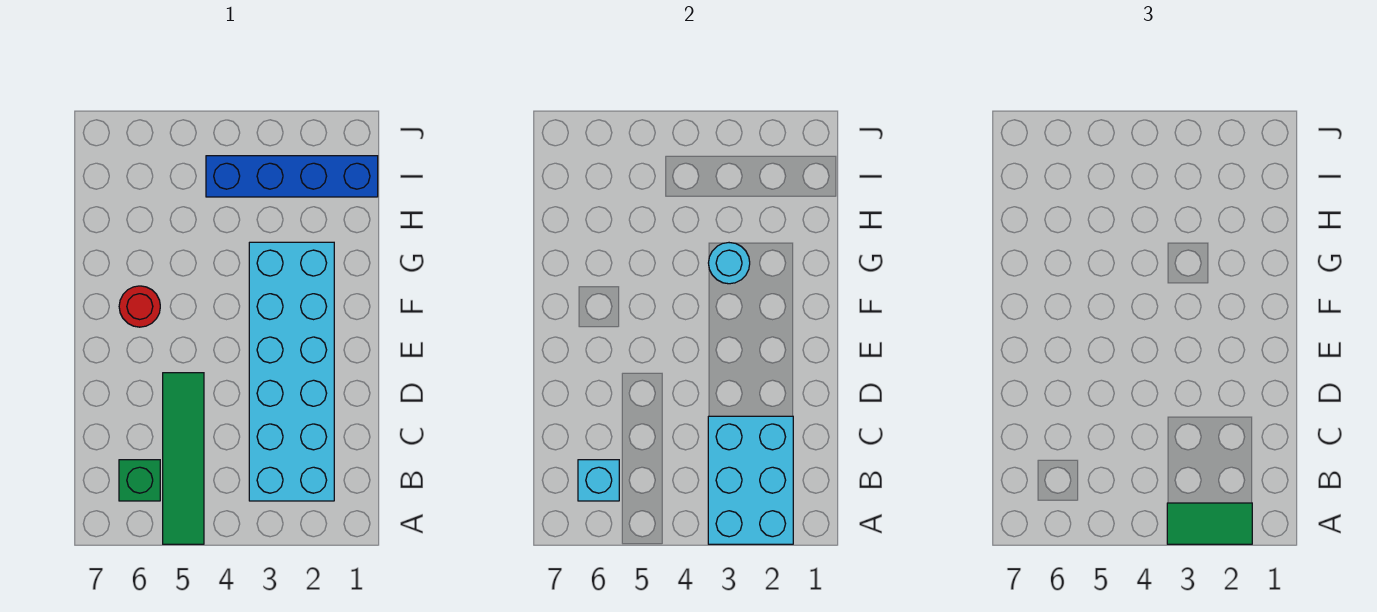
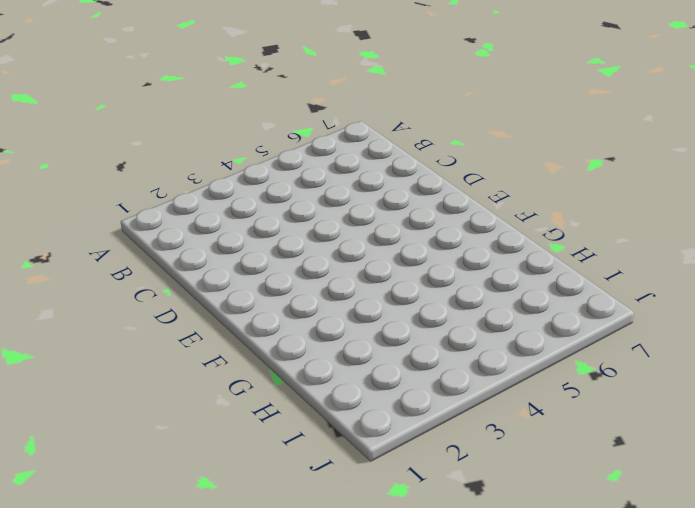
none -> green 1x4 tile [163,373,204,544]
none -> cyan 2x6 brick [249,242,334,501]

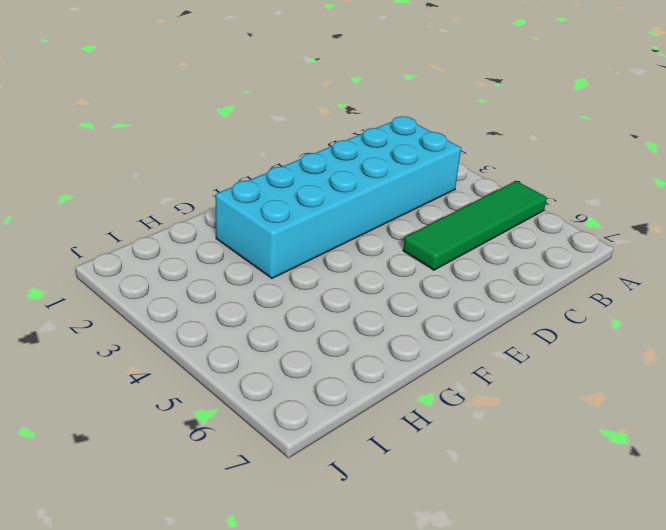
none -> green 1x1 brick [119,460,160,501]
none -> red 1x1 round brick [119,286,160,327]

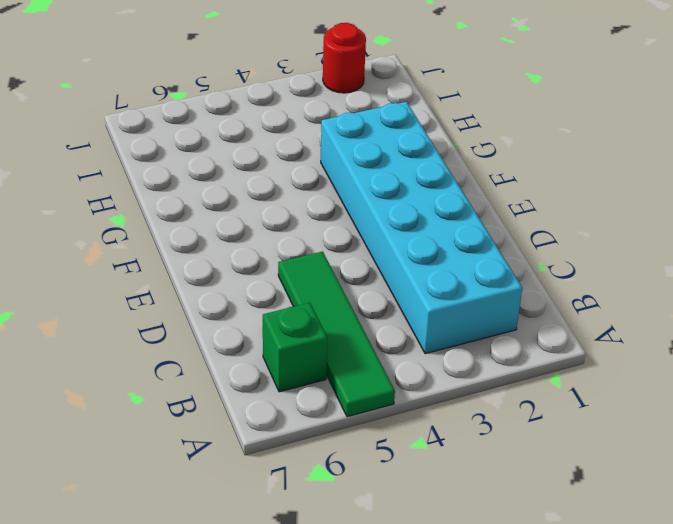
red 1x1 round brick [323,23,366,93] -> red 1x1 round brick moved to [119,286,160,327]
none -> blue 1x4 brick [206,156,378,197]
none -> cyan 2x3 brick [708,416,793,544]

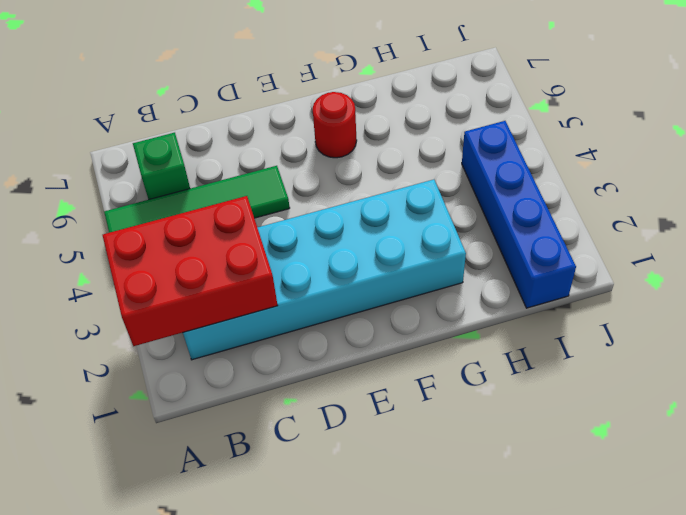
red 2x3 brick [103,196,278,346] -> cyan 2x3 brick [708,416,793,544]
none -> cyan 1x1 brick [578,460,619,501]
none -> cyan 1x1 round brick [709,243,750,284]

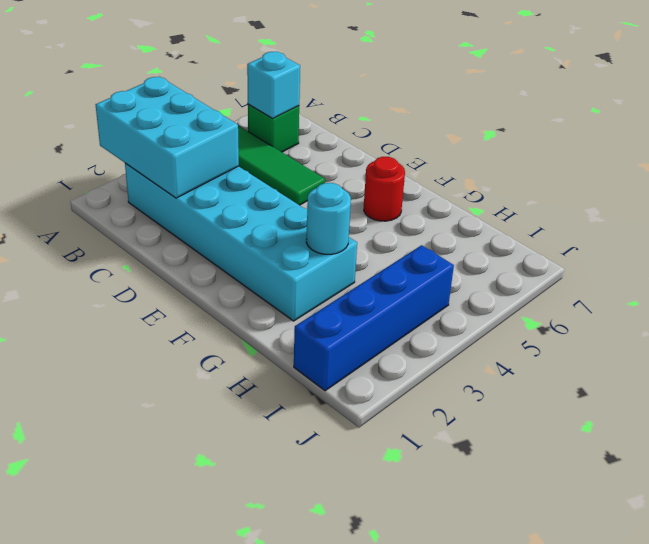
none -> green 1x2 tile [1167,503,1252,544]

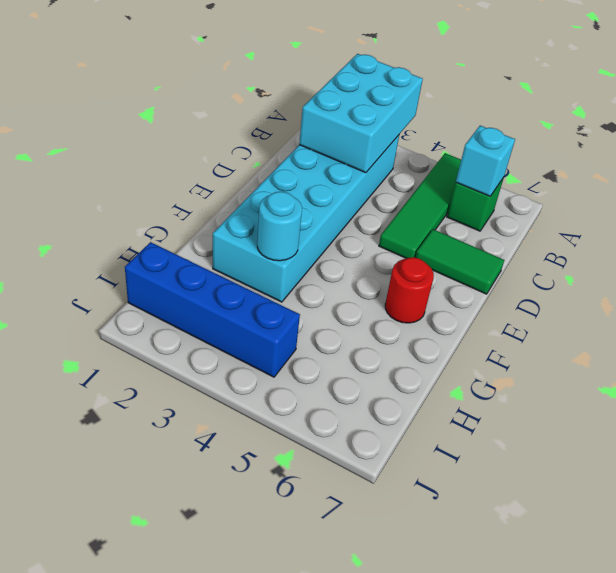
green 1x2 tile [415,229,504,294] -> green 1x2 tile moved to [1167,503,1252,544]

